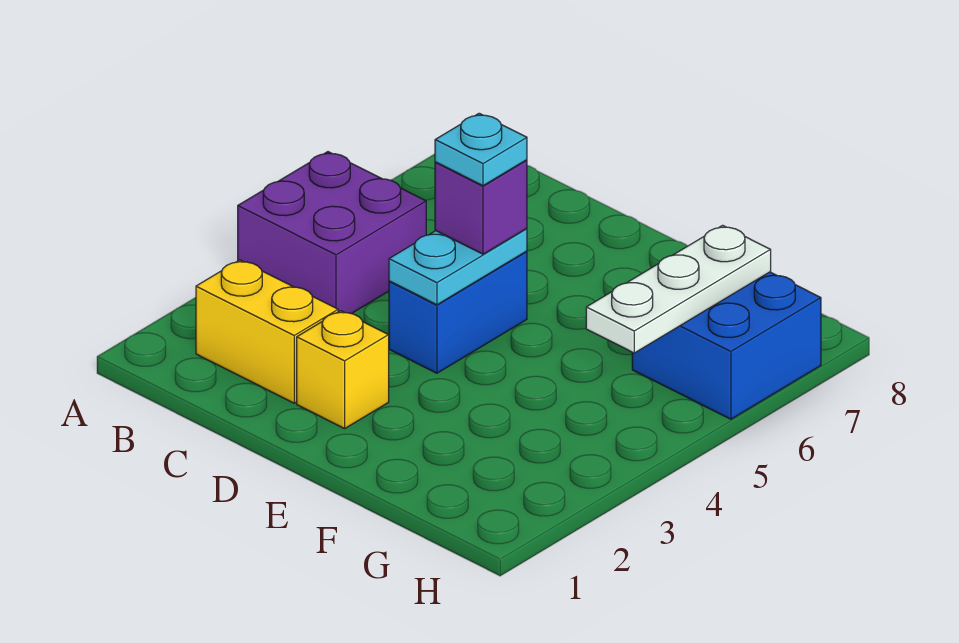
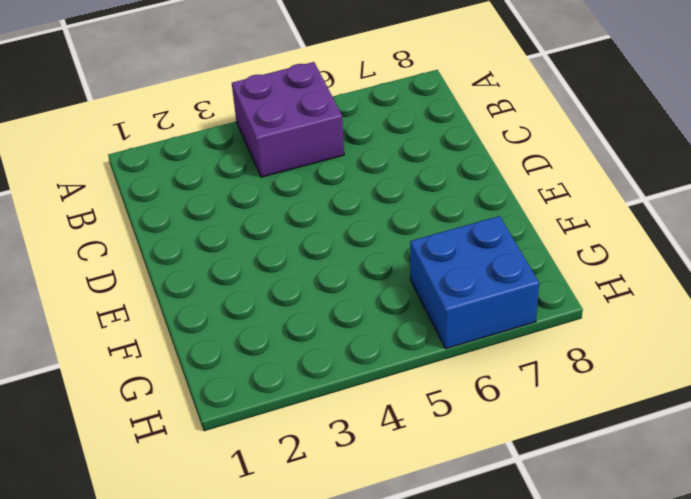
none -> yellow 1x2 brick [196,260,338,403]
none -> yellow 1x1 brick [297,311,389,429]

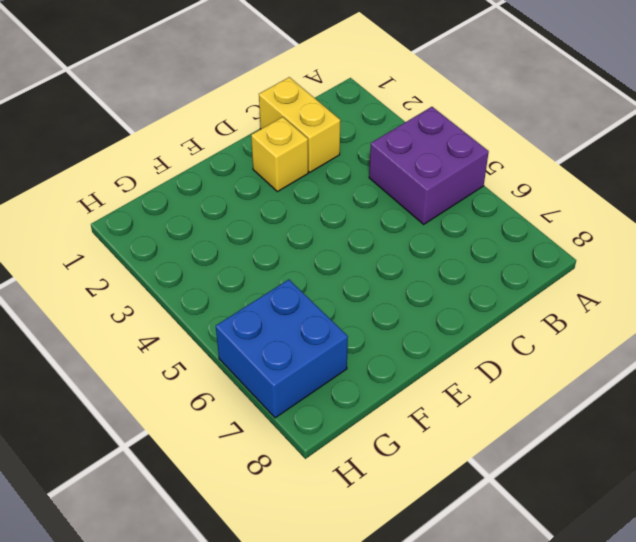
yellow 1x2 brick [259,77,340,172] -> yellow 1x2 brick turned to [196,260,338,403]
none -> blue 1x2 brick [389,251,527,373]
none -> cyan 1x2 plate [389,228,527,305]

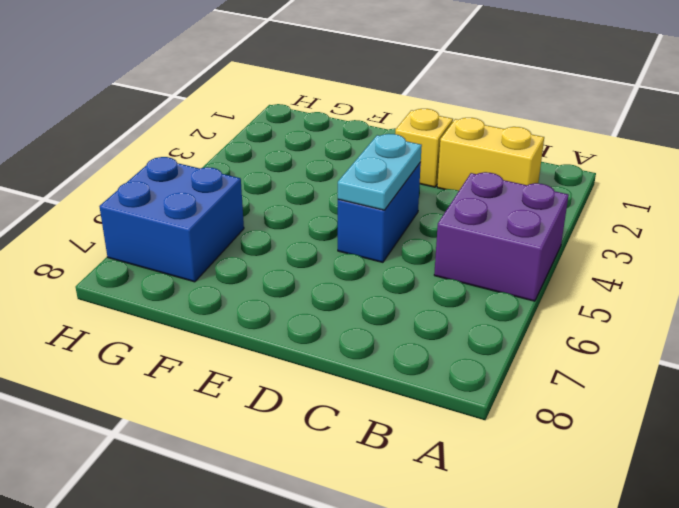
none -> white 1x3 plate [586,225,771,353]
none -> purple 1x1 brick [435,160,527,254]

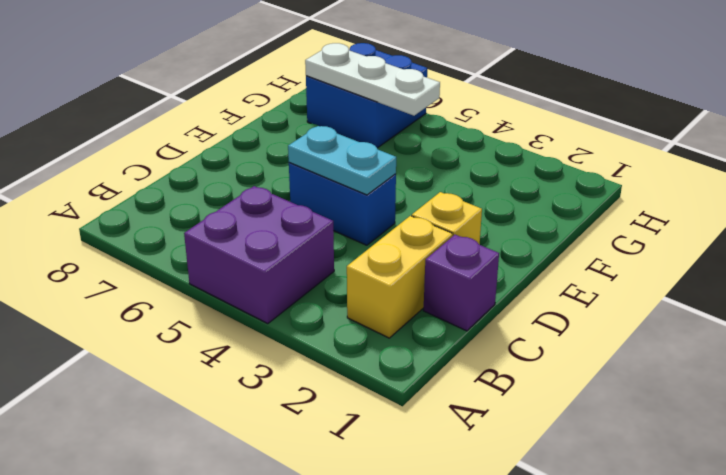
purple 1x1 brick [423,235,499,331] -> purple 1x1 brick moved to [435,160,527,254]
none -> cyan 1x1 plate [435,113,527,186]

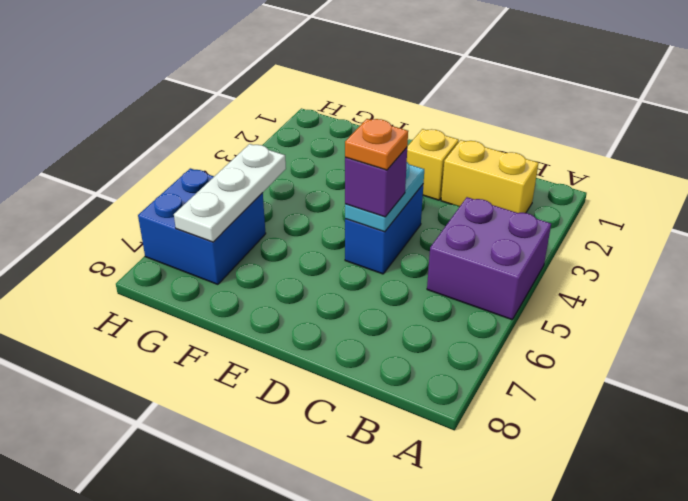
orange 1x1 plate [345,119,408,170] -> cyan 1x1 plate [435,113,527,186]

